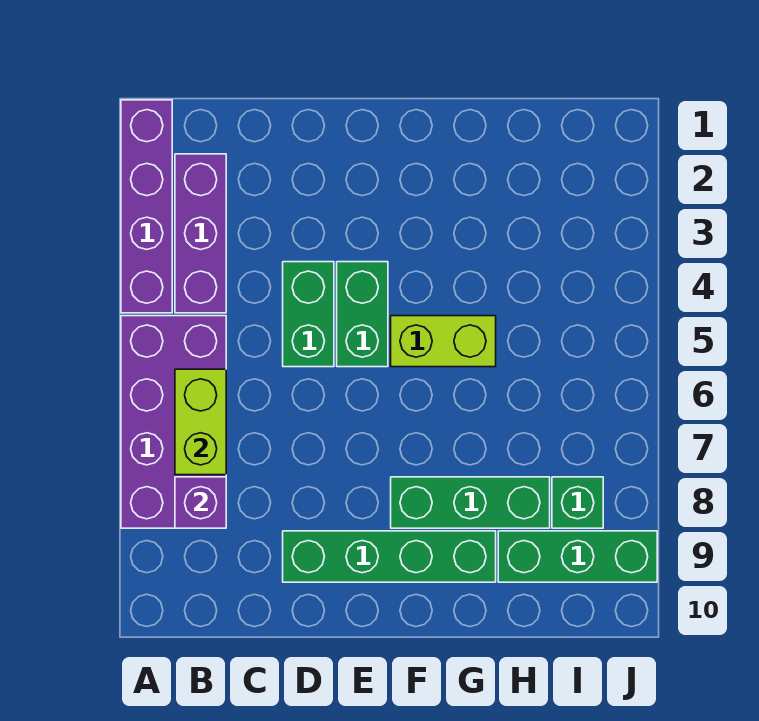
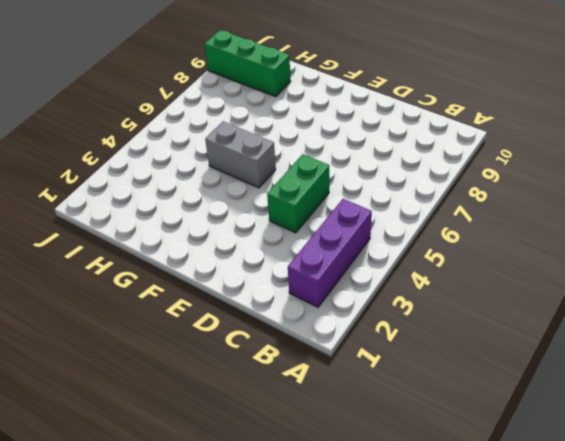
grey 1x2 brick [205,121,276,188] -> lime 1x2 brick [391,316,496,367]
none -> purple 1x4 brick [121,100,172,313]
none -> purple 2x4 brick [121,316,226,528]
none -> green 1x4 brick [283,531,496,582]

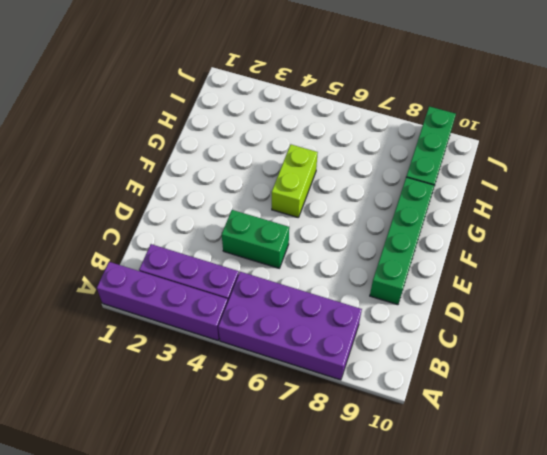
none -> green 1x2 brick [337,262,388,367]
none -> green 1x3 brick [391,477,550,528]
none -> green 1x1 brick [552,477,603,528]

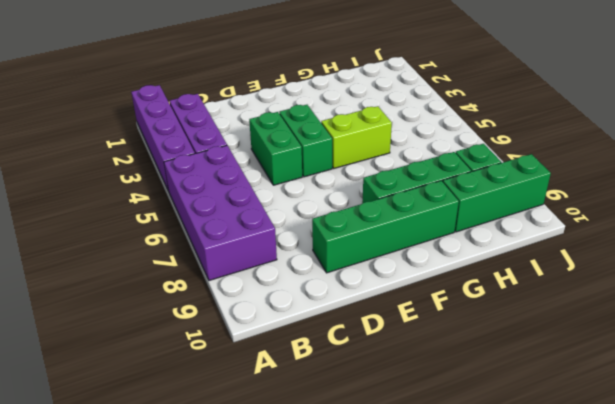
none -> lime 1x2 brick [175,369,226,475]
none -> purple 1x1 brick [175,477,226,528]

